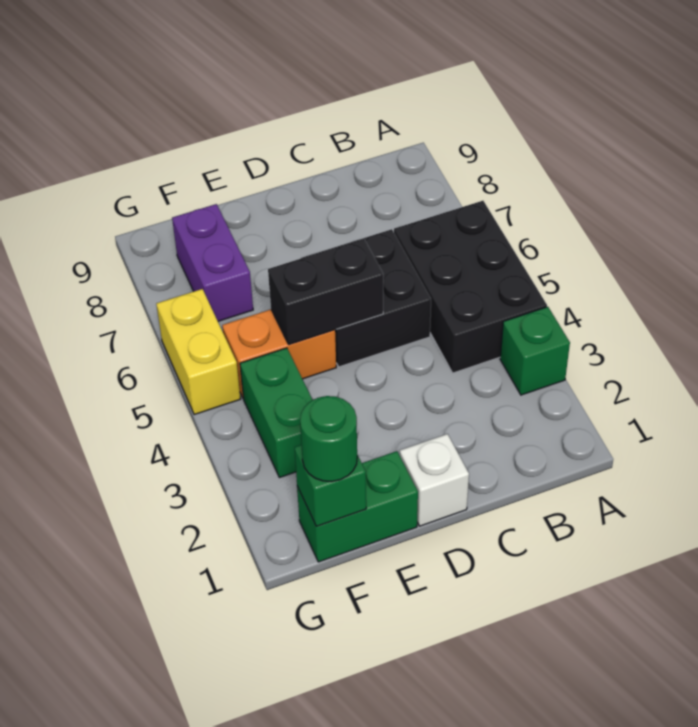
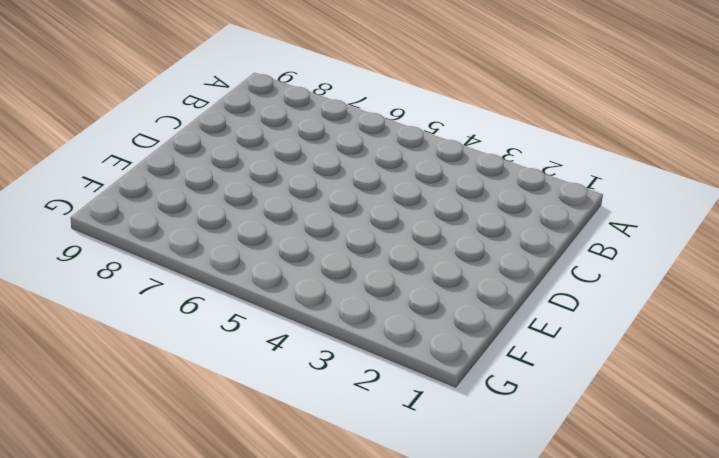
none -> green 1x1 brick [500,307,570,395]
none -> black 2x3 brick [394,201,547,373]
none -> black 2x2 brick [302,229,431,367]

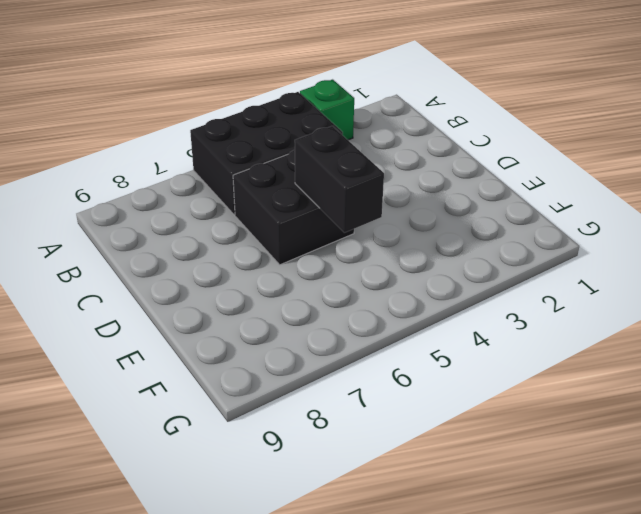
none -> white 1x1 brick [400,434,469,526]
none -> green 1x2 brick [297,451,418,562]
none -> orange 1x2 brick [222,309,336,397]

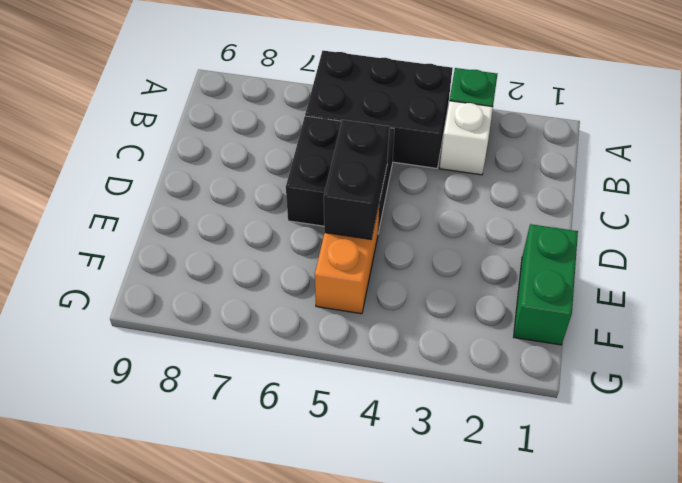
white 1x1 brick [440,101,493,175] -> white 1x1 brick moved to [400,434,469,526]
none -> green 1x2 brick [240,348,312,478]
none -> purple 1x2 brick [172,204,253,321]
none -> yellow 1x2 brick [156,289,240,415]

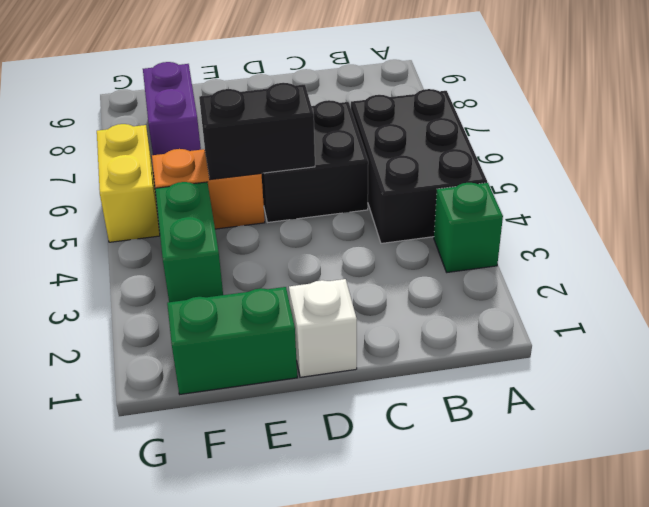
none -> green 1x1 brick [295,445,366,526]
none -> green 1x1 round brick [300,396,357,482]

